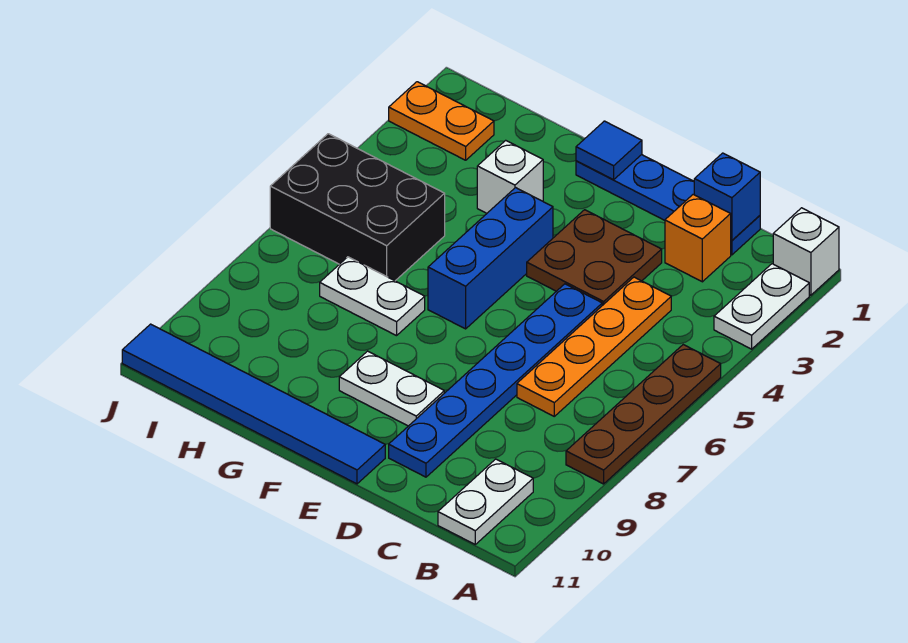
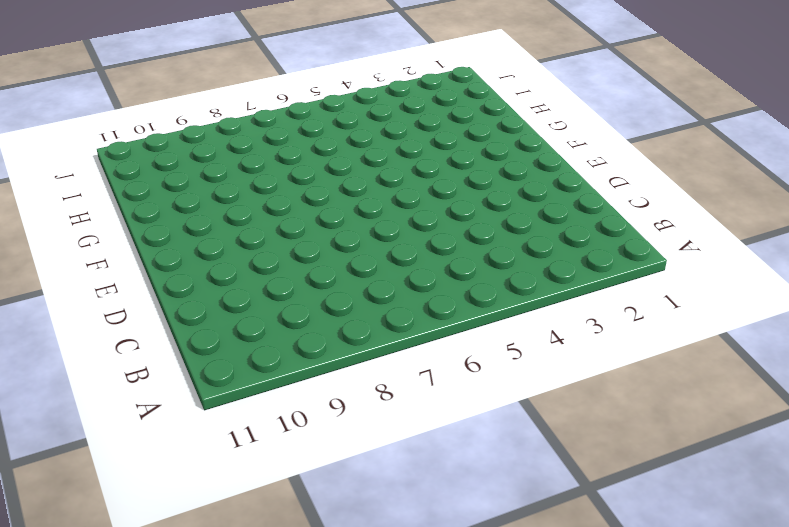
none -> white 1x1 brick [773,208,839,295]
none -> white 1x2 plate [714,264,809,349]
none -> brown 1x4 plate [566,345,721,484]

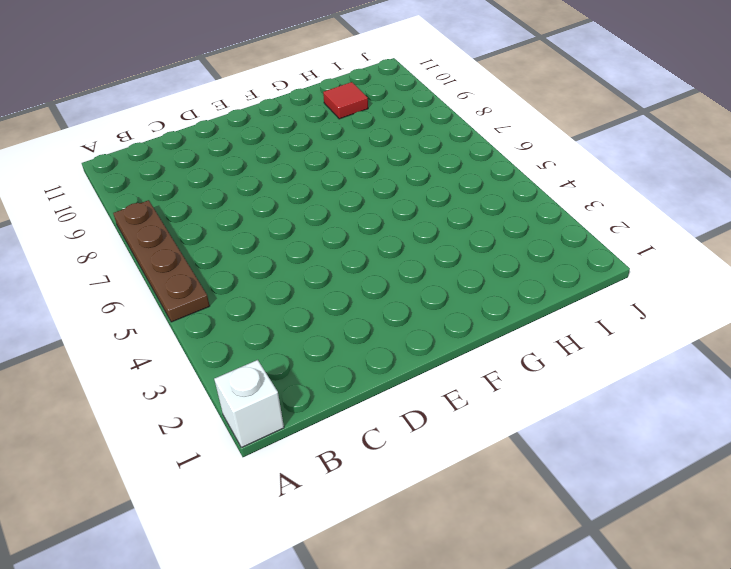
red 1x1 tile [323,82,368,119] -> none
none -> white 1x2 plate [714,264,809,349]
none -> white 1x2 plate [438,459,533,544]
none -> blue 1x4 plate [576,155,760,255]

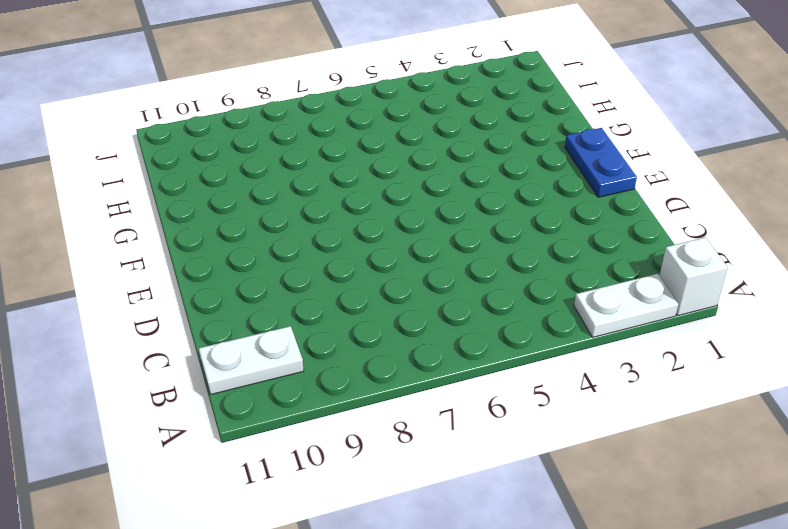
blue 1x2 plate [565,128,637,197] -> blue 1x4 plate [576,155,760,255]
none -> brown 1x4 plate [566,345,721,484]
none -> orange 1x1 brick [665,194,731,282]
none -> orange 1x4 plate [517,277,671,416]

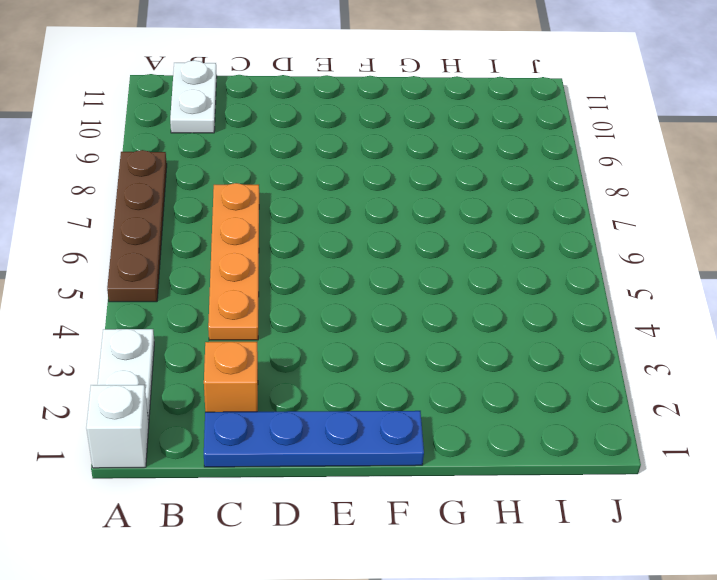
none -> brown 2x2 plate [527,210,662,305]
none -> blue 1x6 plate [389,284,602,477]
none -> white 1x2 plate [339,351,444,426]

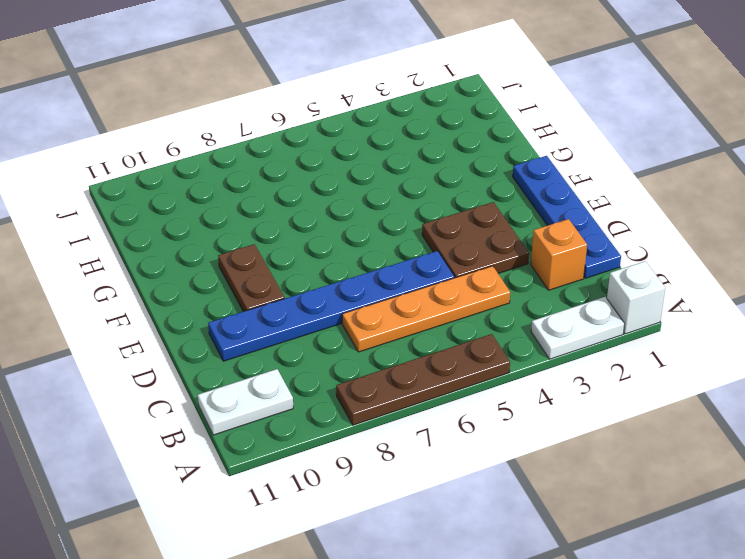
brown 1x2 plate [218,244,285,312] -> white 1x2 plate [339,351,444,426]
none -> blue 1x6 tile [122,324,385,484]
none -> blue 1x3 brick [428,188,553,329]
none -> white 1x1 brick [477,140,543,213]

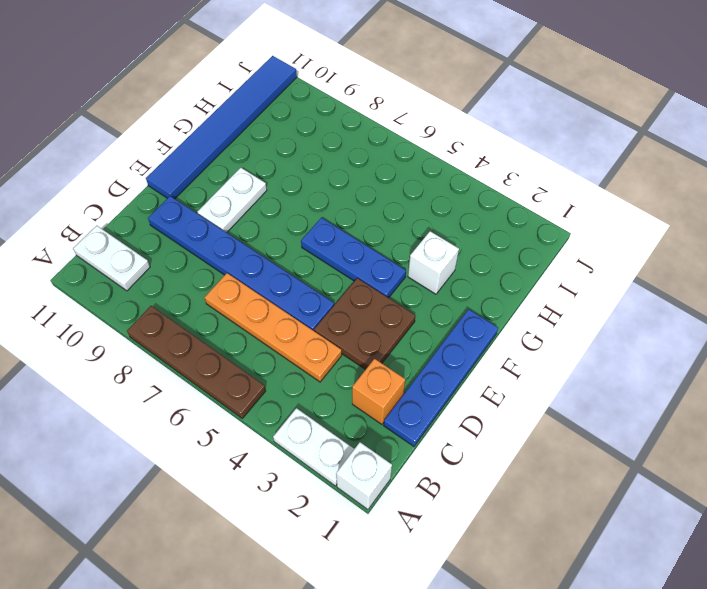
blue 1x3 plate [301,218,406,298] -> blue 1x3 brick [428,188,553,329]
none -> white 1x2 plate [320,257,425,336]
none -> black 2x3 brick [270,134,445,281]
none -> orange 1x2 plate [389,82,494,160]

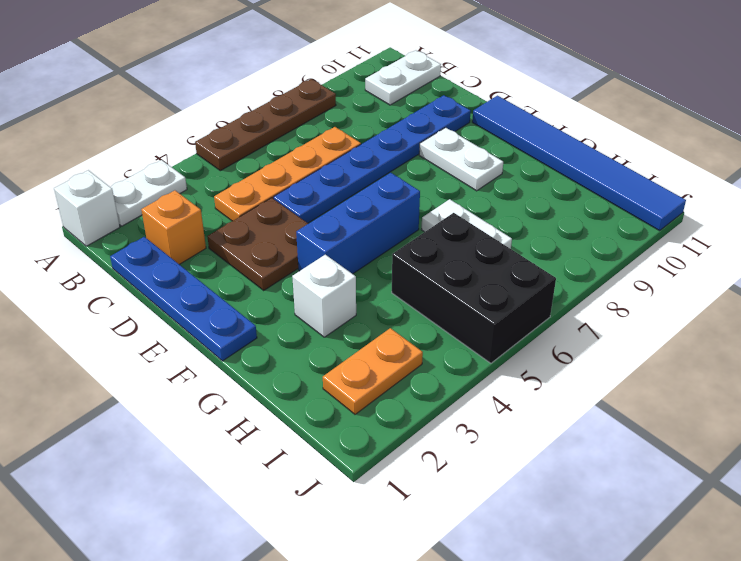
orange 1x2 plate [323,328,423,414] -> orange 1x2 plate turned to [389,82,494,160]
none -> blue 1x1 brick [694,153,760,240]
none -> blue 1x1 tile [576,121,642,180]

